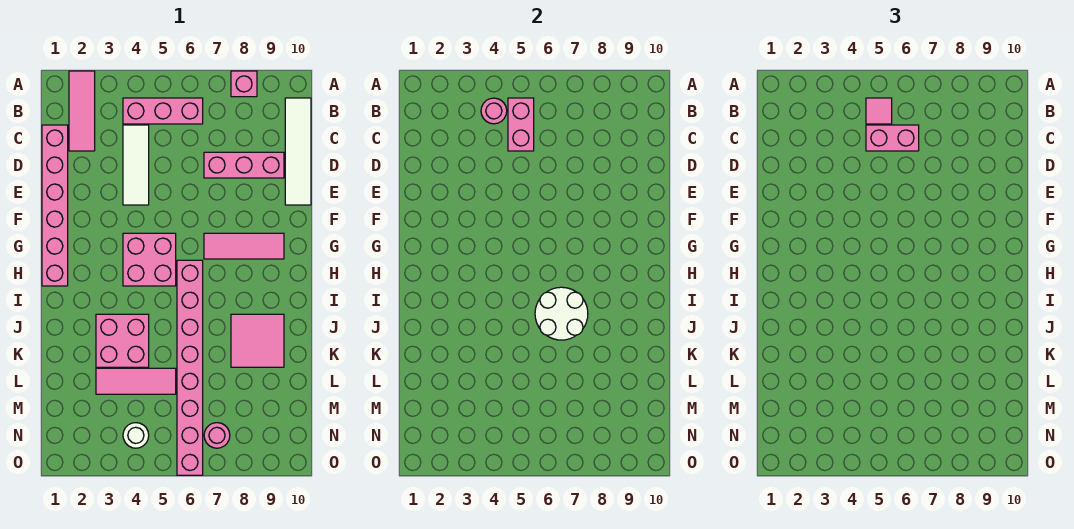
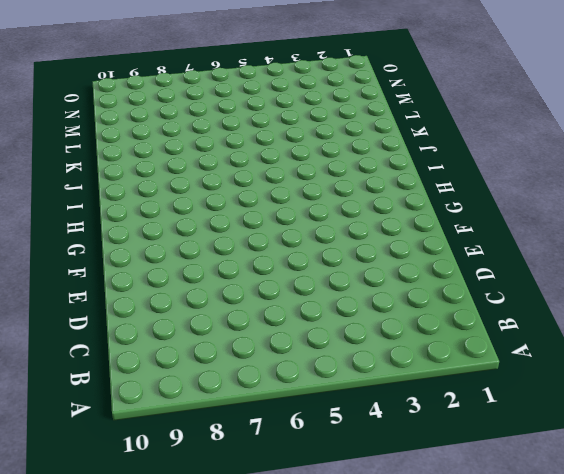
none -> pink 1x3 tile [69,71,95,151]
none -> pink 1x1 brick [231,71,257,97]
none -> pink 1x3 brick [123,98,203,124]

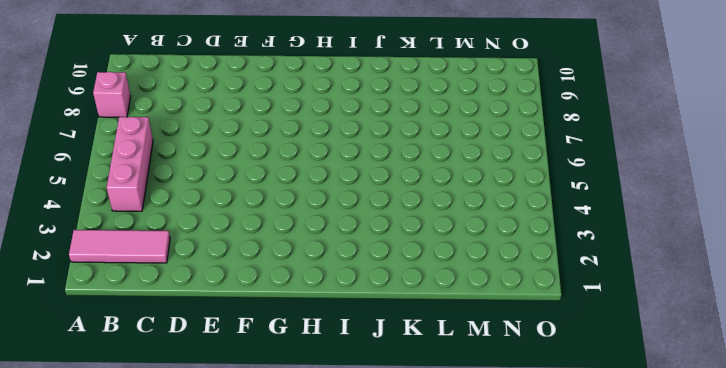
none -> white 1x4 tile [285,98,311,205]
none -> pink 1x6 brick [42,125,68,286]
none -> white 1x3 tile [123,125,149,205]

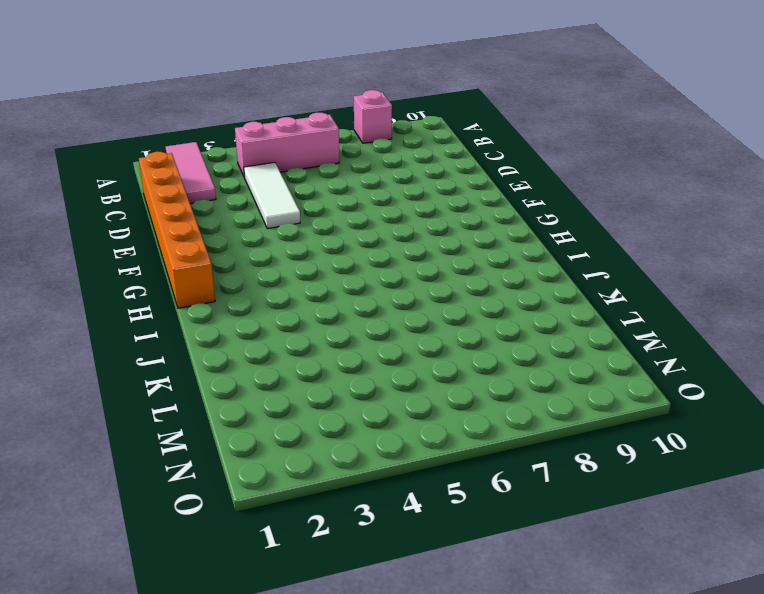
orange 1x6 brick [139,152,215,308] -> pink 1x6 brick [42,125,68,286]
none -> white 1x4 tile [285,98,311,205]
none -> pink 1x3 brick [204,152,284,178]
none -> pink 2x2 brick [123,233,176,286]

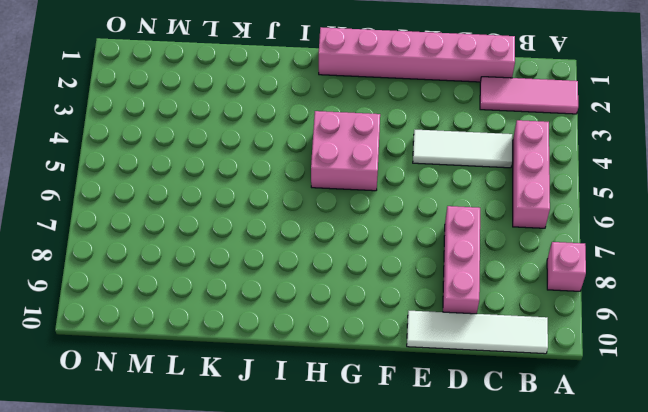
none -> pink 1x3 tile [204,233,284,259]
none -> pink 1x8 brick [177,260,203,475]
none -> pink 2x2 brick [96,314,149,367]

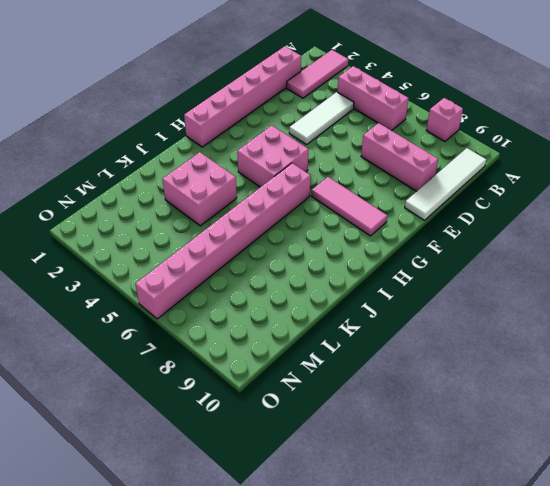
none -> pink 2x2 tile [231,314,284,367]
none -> pink 1x3 tile [96,368,176,394]
none -> white 1x1 round brick [123,423,149,448]

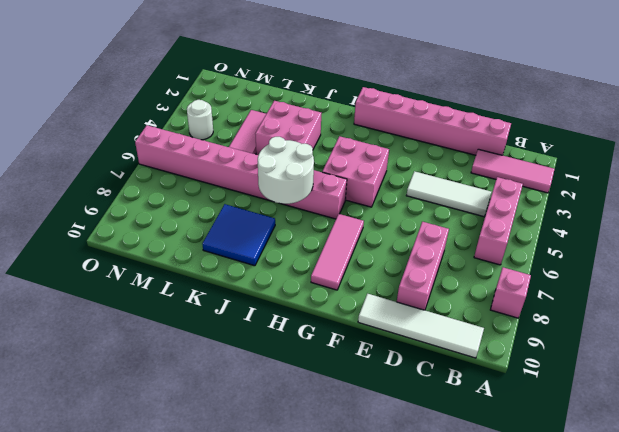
blue 2x2 tile [203,204,275,266] -> pink 2x2 tile [231,314,284,367]
none -> pink 1x1 round brick [204,423,230,448]
none -> pink 1x1 round brick [481,98,507,124]
none -> pink 1x2 brick [508,98,534,151]

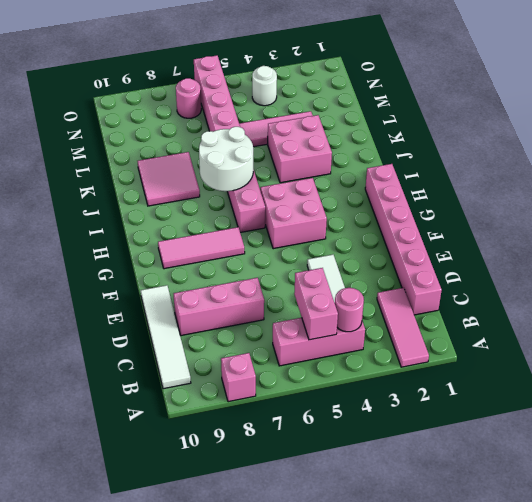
none -> pink 1x1 tile [866,98,892,124]
none -> pink 1x2 brick [866,125,919,151]

